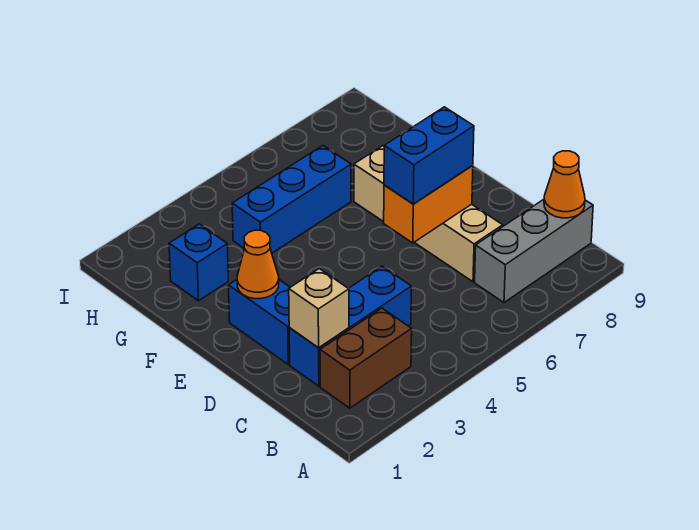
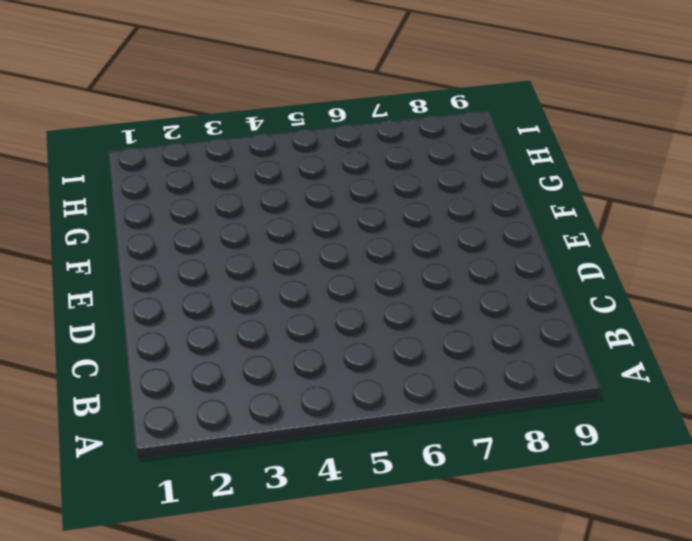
none -> brown 1x2 brick [320,308,412,408]
none -> grey 1x3 brick [475,199,593,302]
none -> blue 1x3 brick [289,266,411,386]

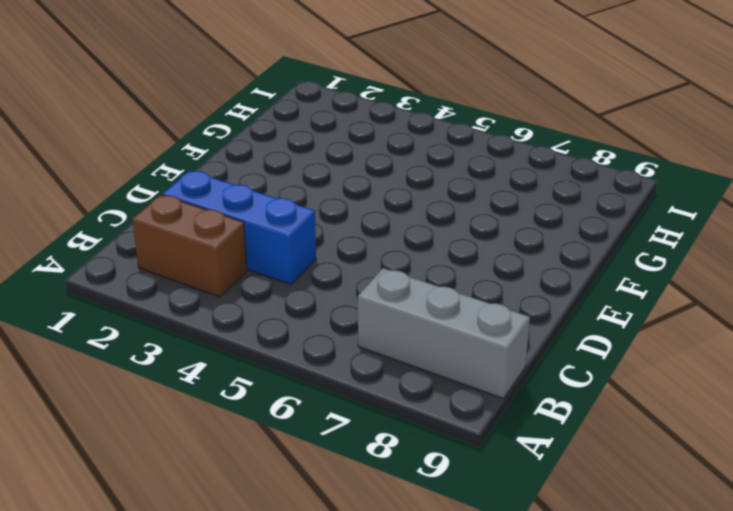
none -> tan 1x4 brick [354,146,503,282]
none -> blue 1x2 brick [229,280,290,364]
none -> blue 1x1 brick [169,224,228,301]

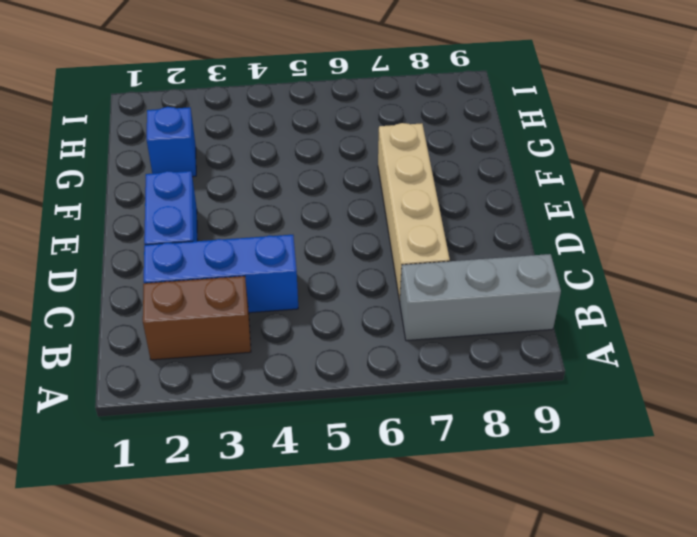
none -> blue 1x3 brick [232,146,351,253]
none -> orange 1x1 cone [544,151,585,218]
none -> tan 1x1 brick [289,269,349,348]

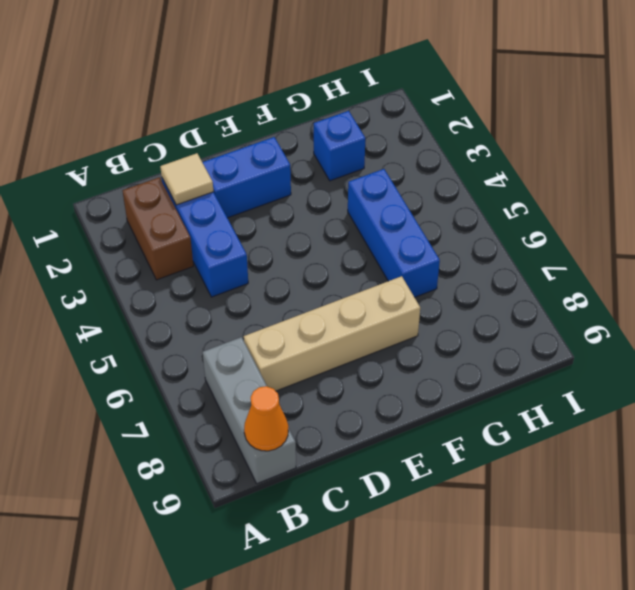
tan 1x1 tile [160,153,213,205] -> tan 1x1 brick [289,269,349,348]
none -> orange 1x2 brick [384,165,473,243]
none -> orange 1x1 cone [237,230,279,299]
none -> blue 1x2 brick [384,107,474,204]

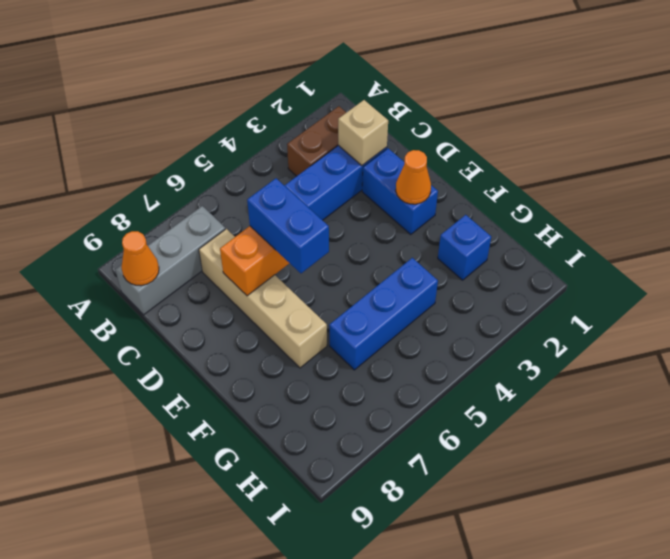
blue 1x2 brick [247,178,329,273] -> blue 1x2 brick turned to [384,107,474,204]

